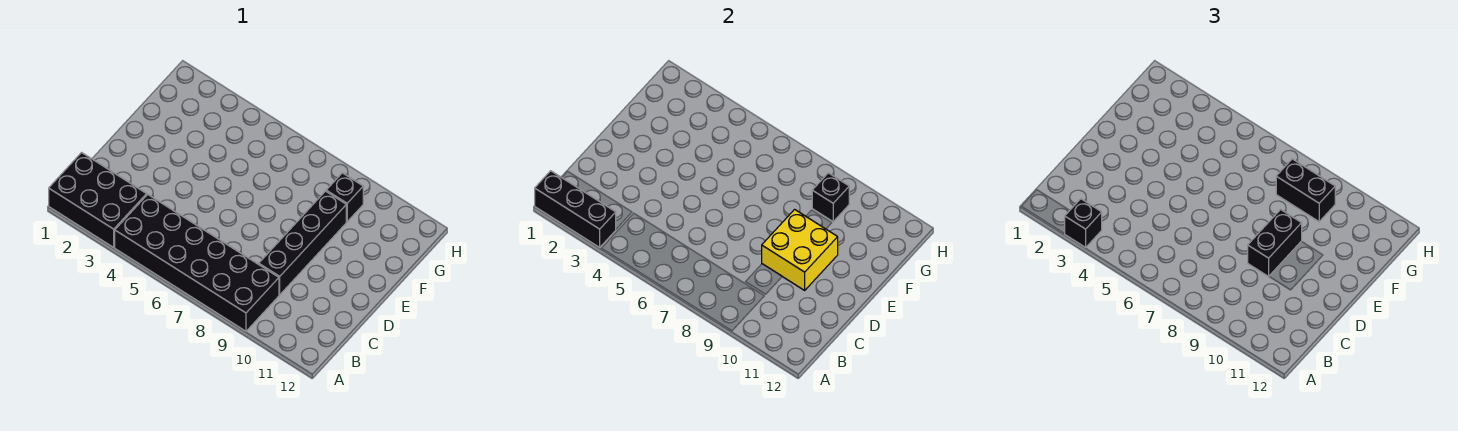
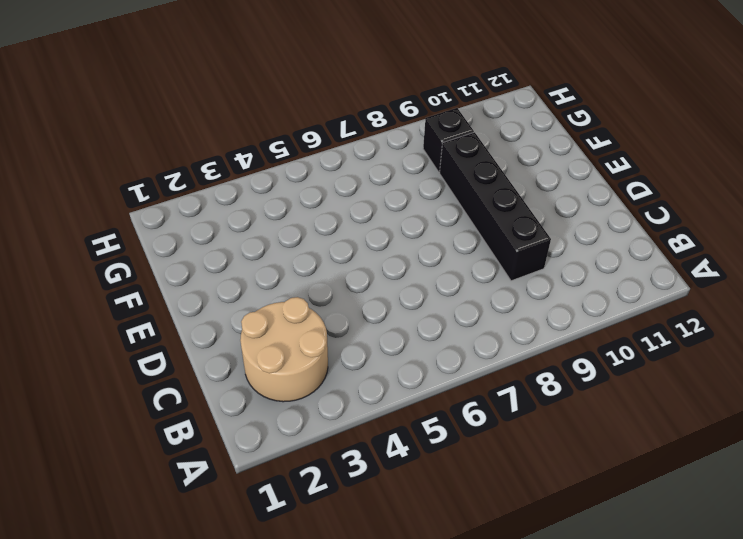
tan 2x2 round brick [240,297,328,402] -> black 2x3 brick [49,153,147,247]
none -> black 2x6 brick [115,195,279,331]
none -> black 1x3 brick [535,171,616,247]

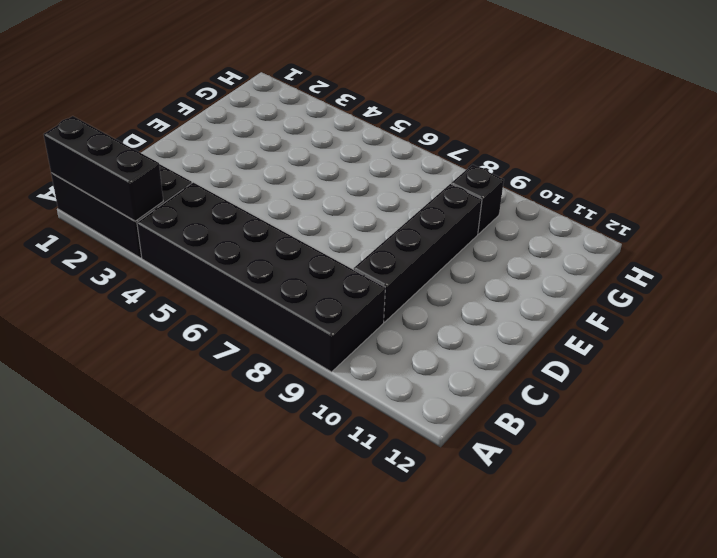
none -> yellow 2x2 brick [762,209,838,290]
none -> black 1x1 brick [812,173,849,222]

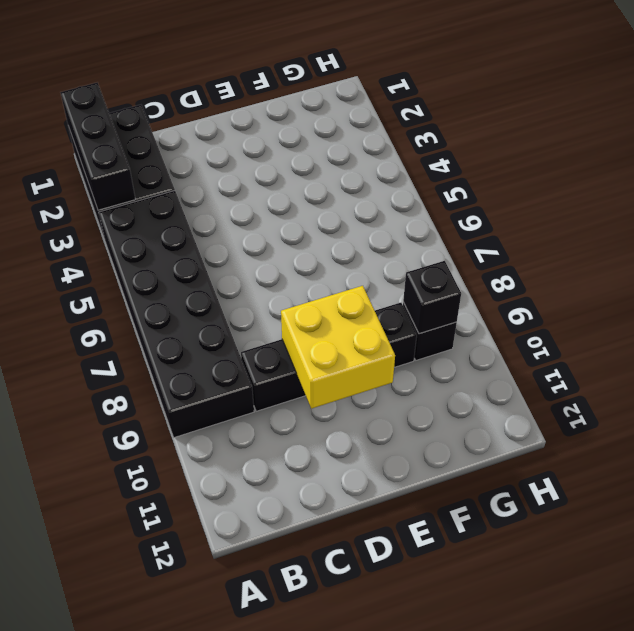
none -> black 1x1 brick [1065,199,1102,247]
none -> black 1x2 brick [1248,209,1302,276]

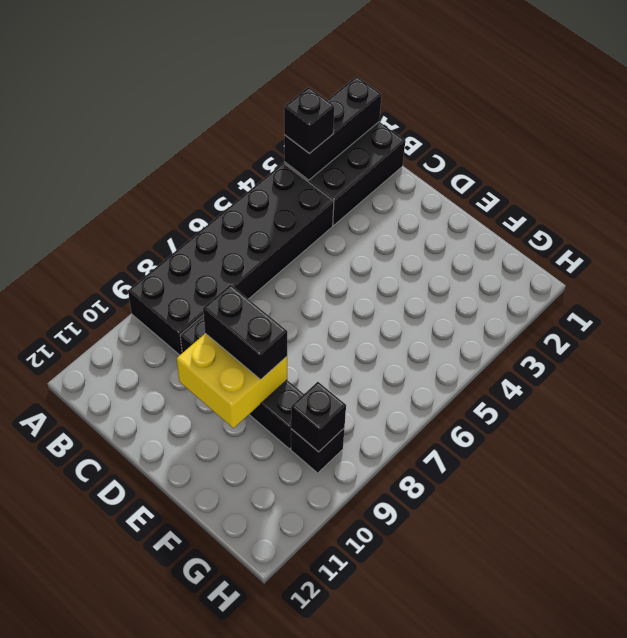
none -> black 1x2 brick [1276,159,1335,222]

